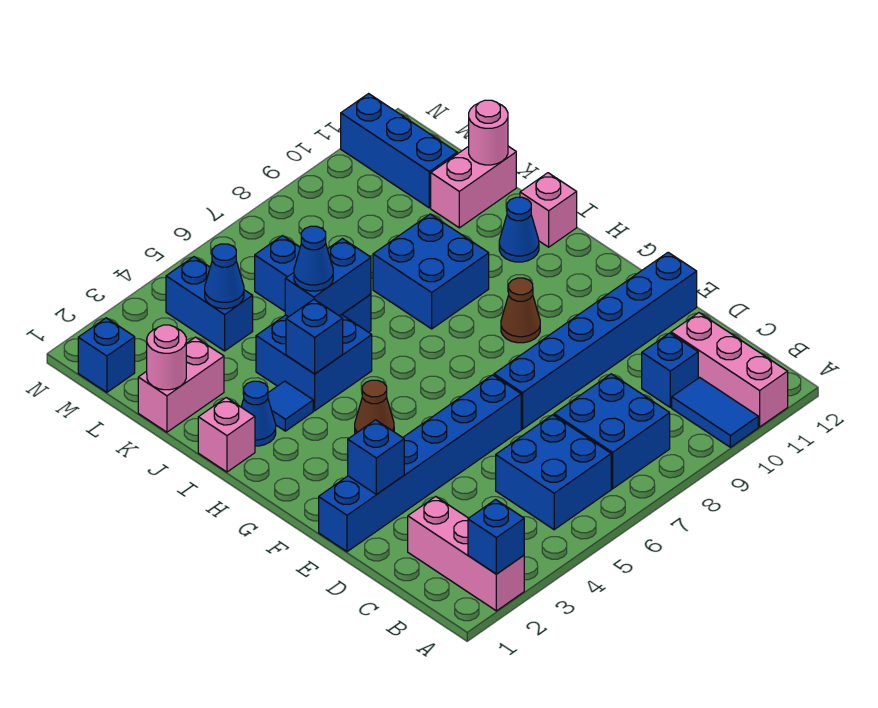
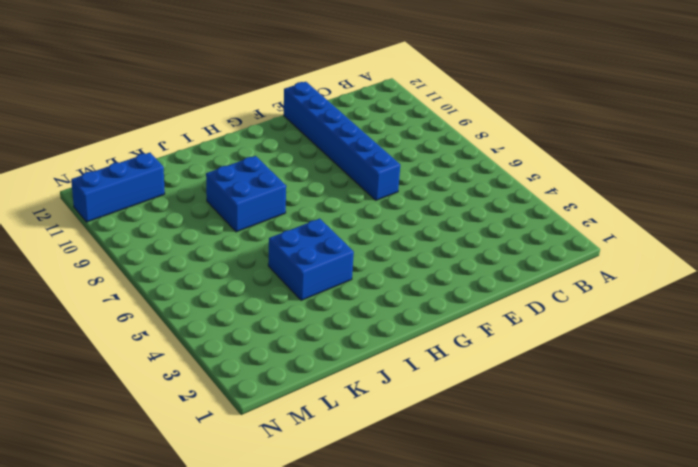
none -> pink 1x3 brick [408,496,524,611]
none -> blue 1x2 tile [672,377,758,447]
none -> pink 1x3 brick [671,313,788,427]
none -> blue 2x2 brick [496,415,611,530]

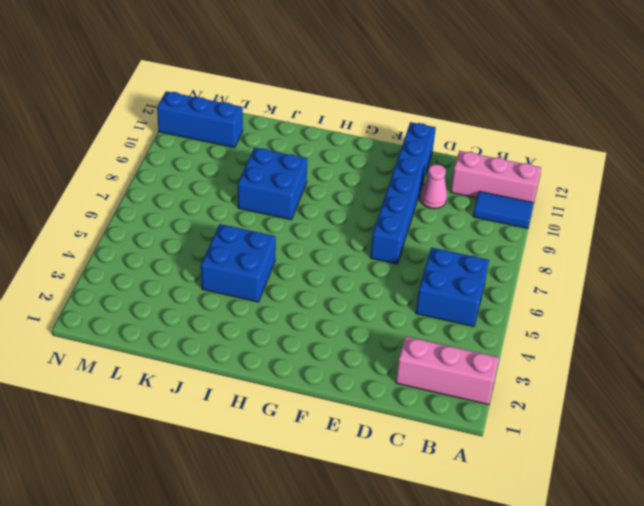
pink 1x1 cone [420,165,447,209] -> none
none -> blue 2x2 brick [554,374,670,489]
none -> blue 1x1 brick [642,333,698,407]
none -> blue 1x6 brick [319,375,521,552]
none -> brown 1x1 cone [355,380,394,434]

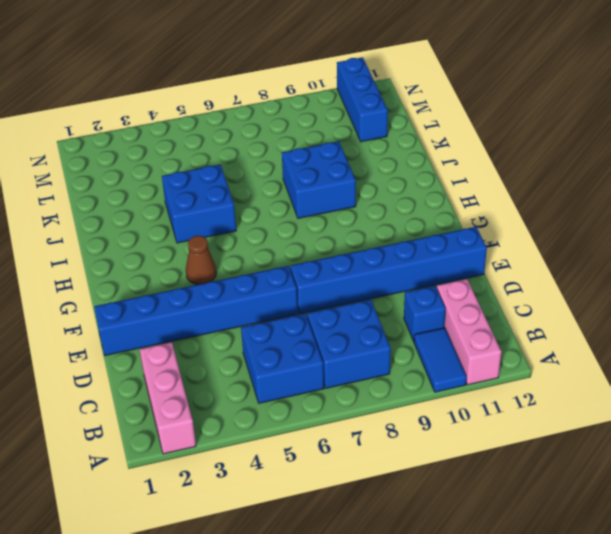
none -> brown 1x1 cone [501,278,540,343]
none -> pink 1x1 brick [198,398,255,472]
none -> blue 1x1 cone [241,381,276,446]
none -> blue 1x1 tile [268,381,313,431]

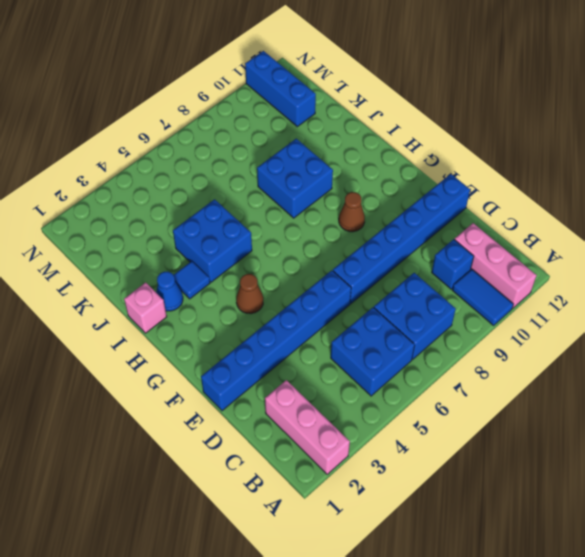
none -> blue 1x1 cone [499,197,539,262]
none -> pink 1x1 brick [520,173,577,247]
none -> blue 1x3 brick [255,236,371,332]
none -> pink 1x2 brick [138,337,224,432]

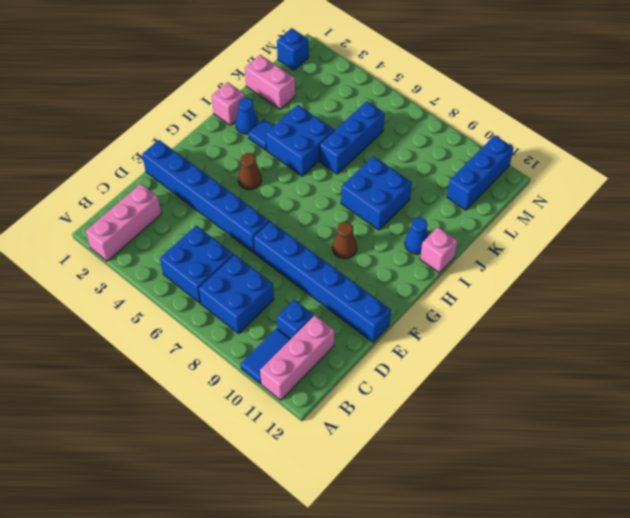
none -> pink 1x2 brick [431,146,516,228]
none -> blue 1x2 brick [166,257,253,351]
none -> blue 1x1 brick [468,500,524,574]
none -> blue 1x1 brick [348,420,404,494]

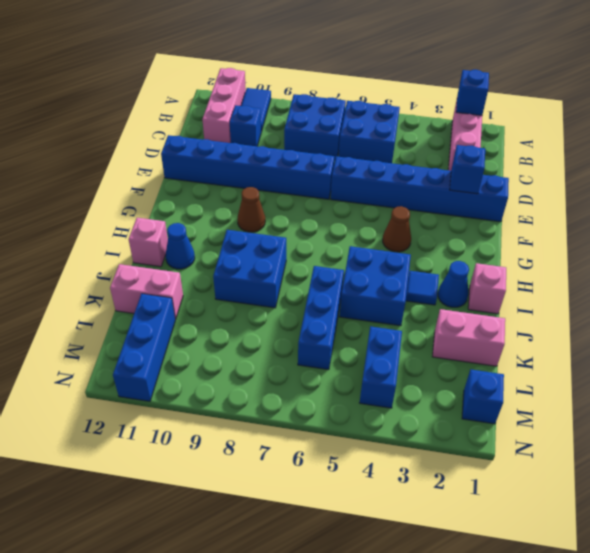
none -> blue 1x1 brick [286,300,343,374]
none -> blue 1x2 brick [285,239,371,317]
none -> pink 1x1 round brick [147,325,186,390]
none -> pink 1x1 round brick [469,100,508,165]

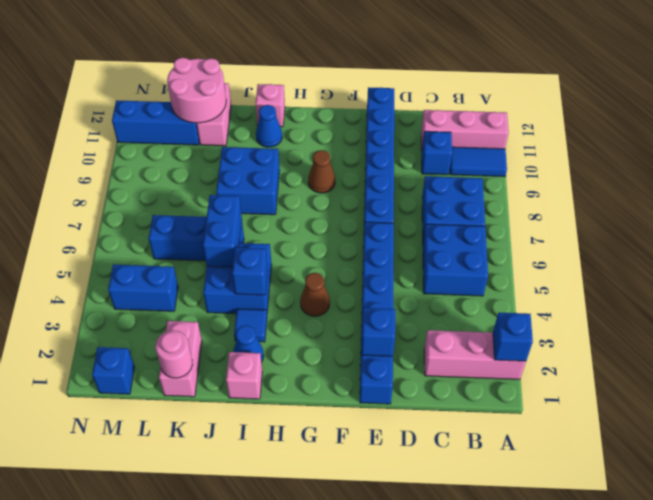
pink 2x2 round brick [167,58,226,123] -> pink 1x1 round brick [469,100,508,165]
none -> blue 1x1 cone [205,244,244,309]
none -> blue 1x1 cone [294,226,333,291]

